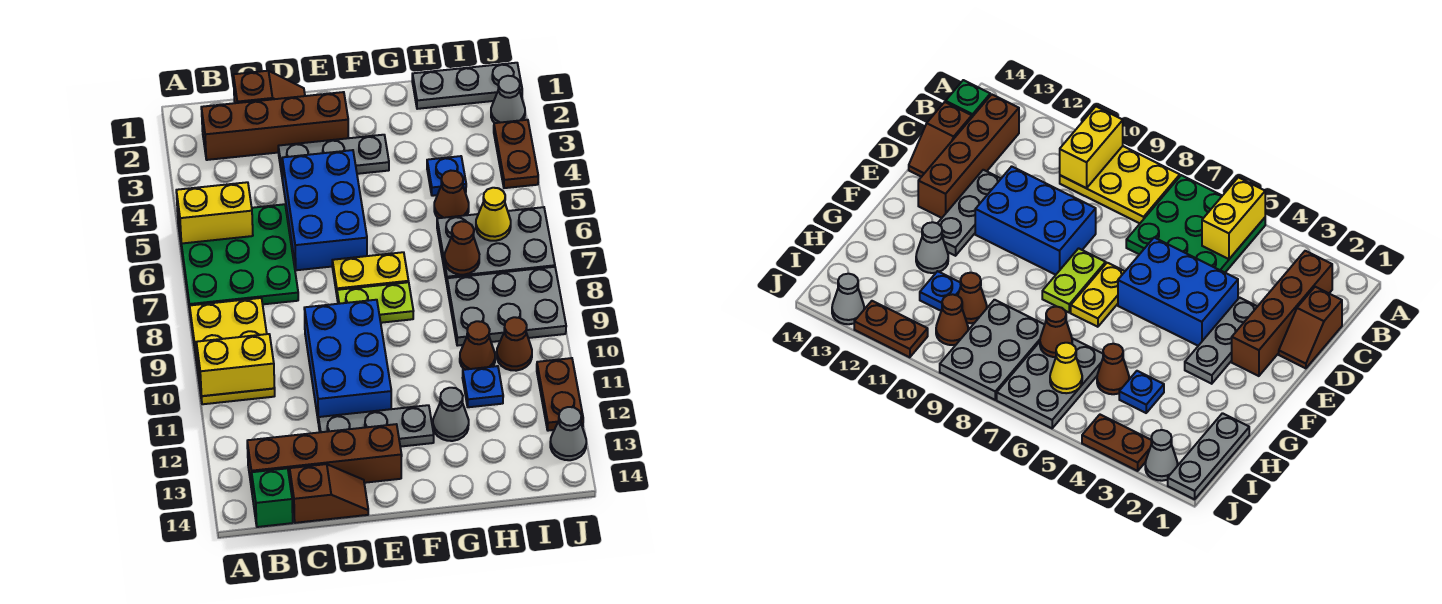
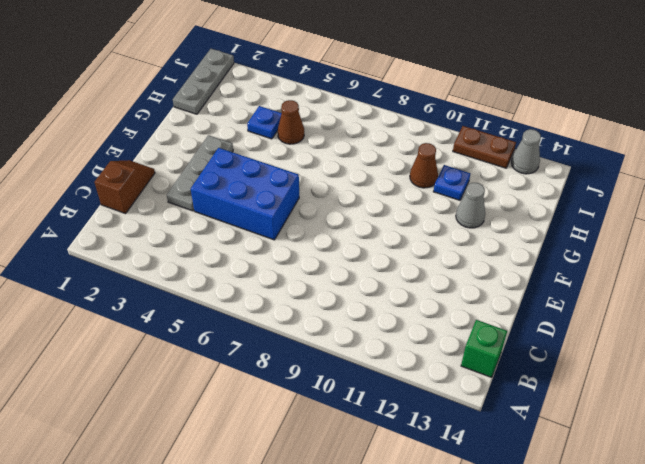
none -> green 3x3 plate [178,204,298,309]
none -> yellow 2x3 plate [190,298,275,404]
none -> brown 1x4 brick [201,92,348,160]
none -> brown 1x4 brick [247,424,402,490]

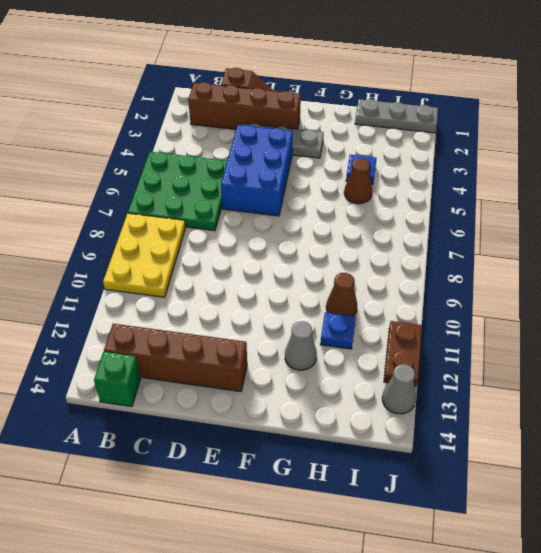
none -> brown 1x2 slope [290,464,368,523]
none -> blue 2x3 brick [304,300,391,423]
none -> grey 1x3 plate [318,405,434,447]
none -> yellow 1x2 plate [332,252,409,294]

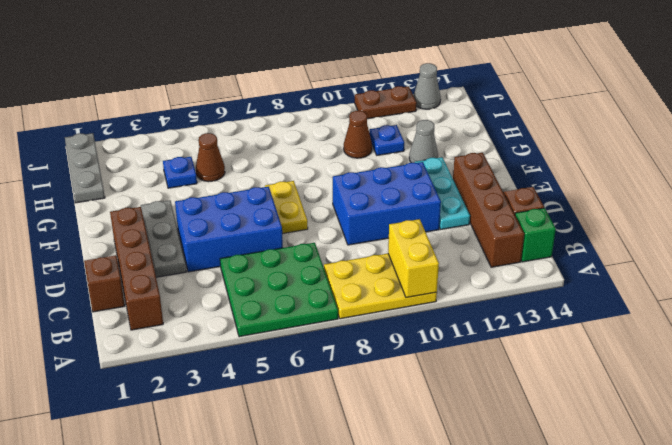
cyan 1x3 plate [415,157,470,229] -> grey 1x3 plate [318,405,434,447]
none -> lime 1x2 plate [337,282,413,323]
none -> grey 2x3 plate [437,207,555,283]
none -> grey 2x3 plate [447,267,566,346]
none -> brown 1x1 cone [497,317,532,371]

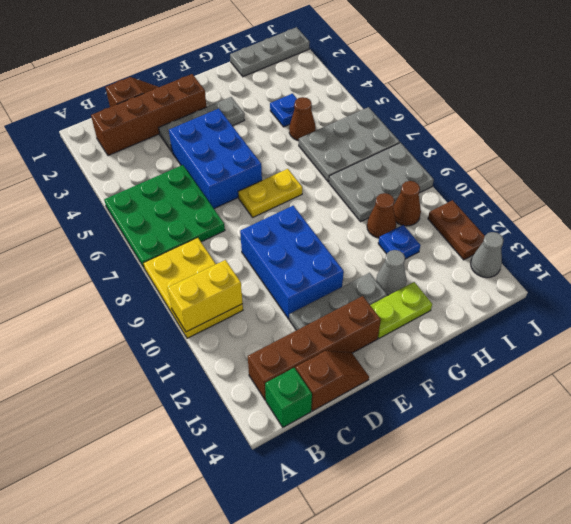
lime 1x2 plate [370,282,432,338] -> lime 1x2 plate moved to [337,282,413,323]
none -> grey 1x1 cone [491,76,525,123]
none -> brown 1x2 plate [494,120,538,188]
none -> yellow 1x2 brick [176,182,253,244]
none -> brown 1x1 cone [445,221,479,275]

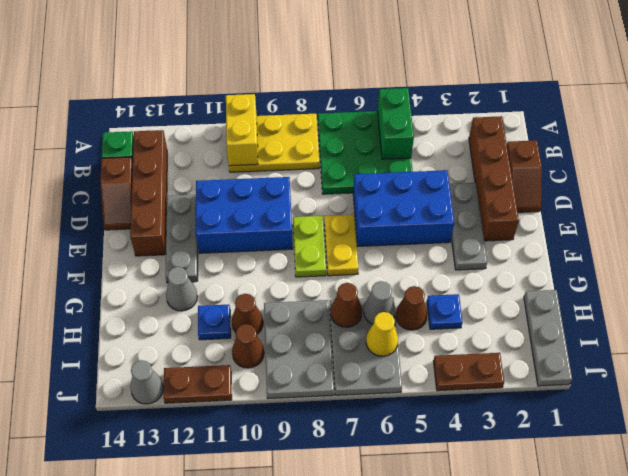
green 1x2 brick [378,88,414,159] -> yellow 1x2 brick [176,182,253,244]
grey 1x1 cone [364,281,395,324] -> grey 1x1 cone moved to [491,76,525,123]

